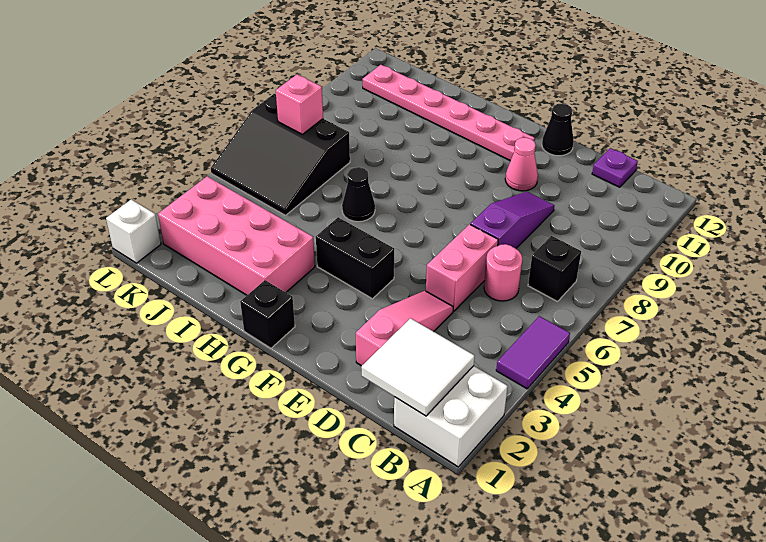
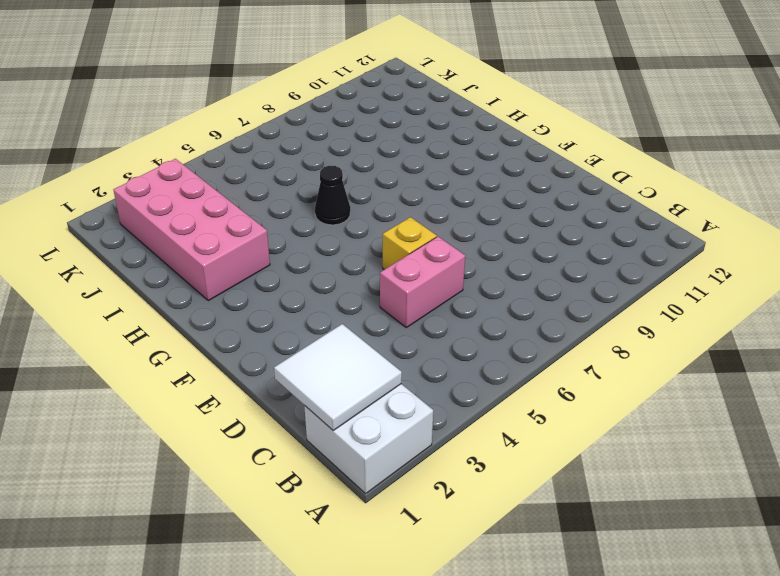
yellow 1x1 brick [383,217,437,270] -> none
none -> purple 1x2 tile [496,316,570,389]
none -> black 1x1 brick [528,236,581,301]
none -> pink 1x1 round brick [484,244,522,301]

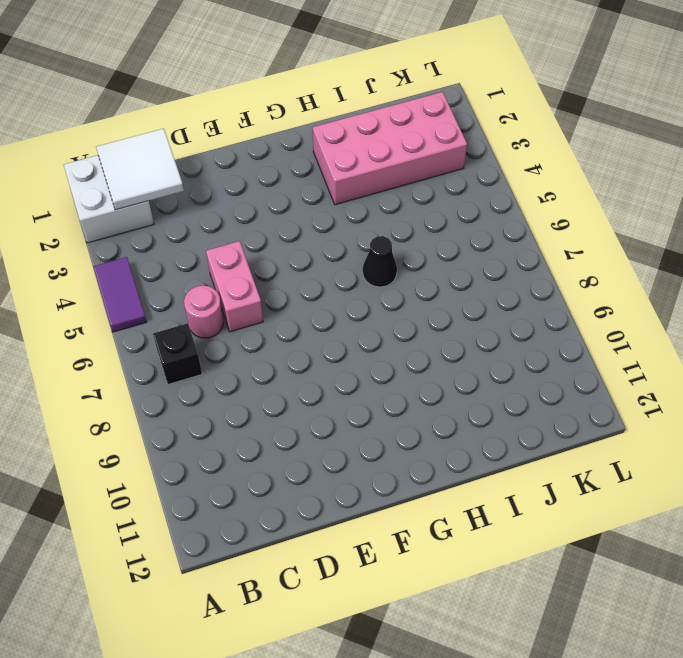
none -> purple 1x1 plate [592,148,638,187]
none -> pink 1x3 slope [356,291,453,366]
none -> purple 1x3 slope [470,192,554,249]

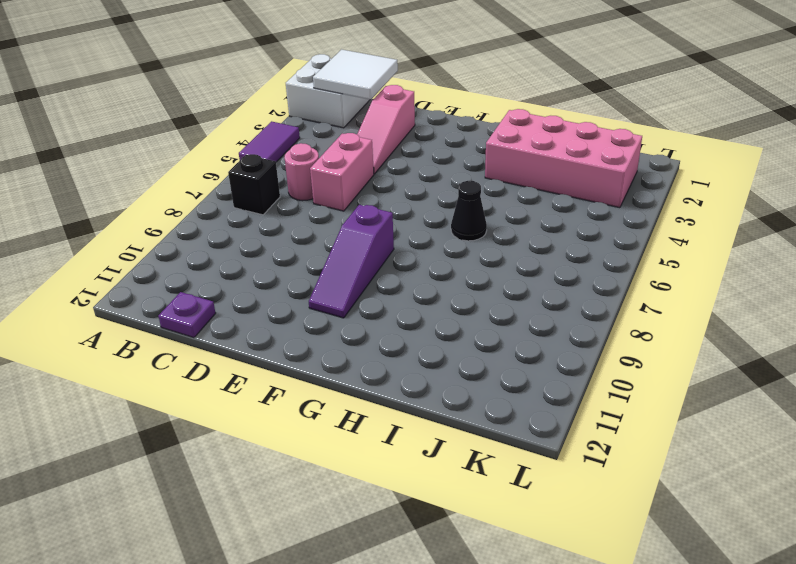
purple 1x3 slope [309,205,394,318] -> purple 1x3 slope moved to [470,192,554,249]
none -> pink 1x1 cone [505,138,538,191]
none -> black 1x1 cone [542,104,574,156]
none -> black 1x2 brick [316,217,394,299]

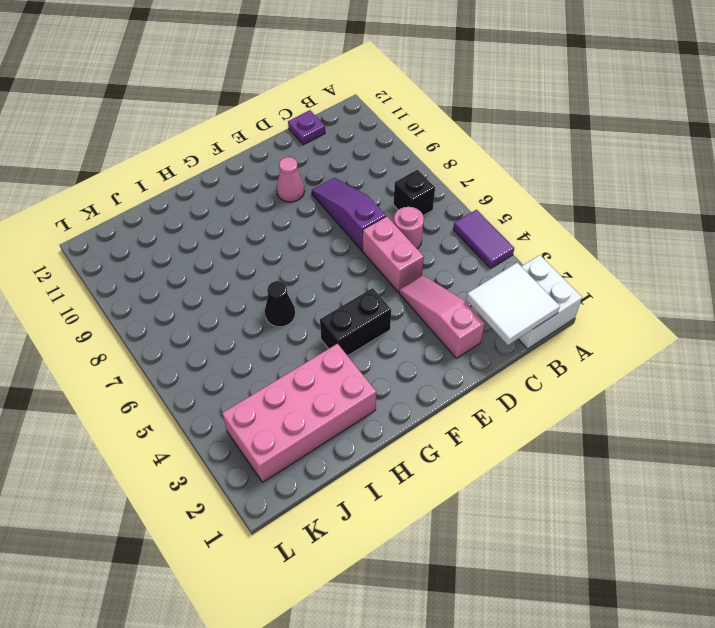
none -> black 1x1 cone [542,104,574,156]
none -> pink 1x6 plate [362,65,535,161]
none -> black 1x1 brick [240,280,295,348]

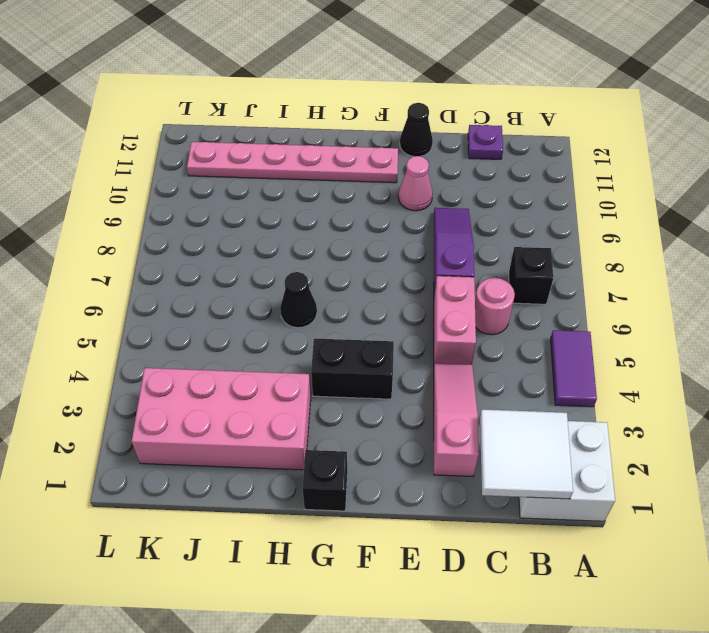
none -> black 3x3 slope [211,94,350,215]
none -> white 1x1 brick [106,200,161,263]
none -> pink 1x1 brick [276,74,323,134]

